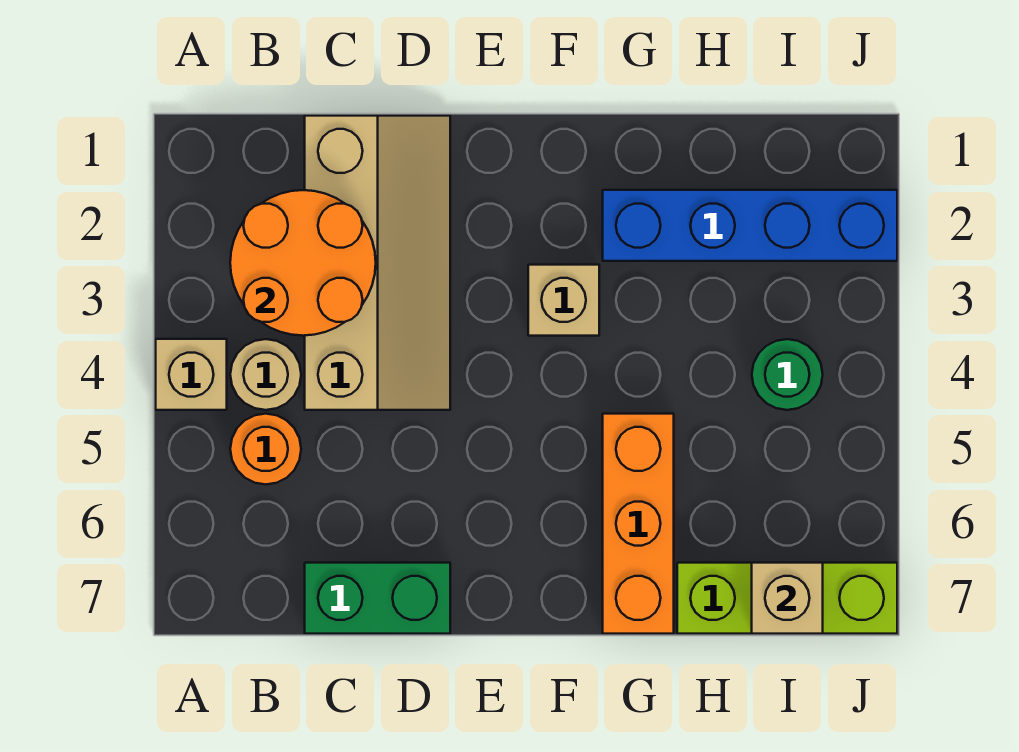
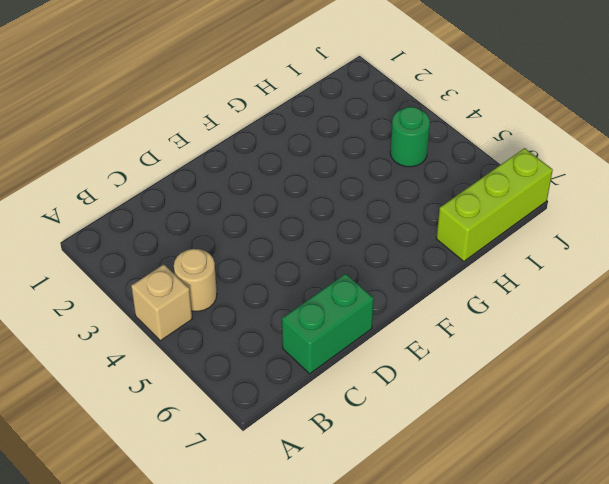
none -> orange 1x1 round brick [230,414,301,485]
none -> tan 2x4 slope [305,116,450,410]
none -> tan 1x1 brick [528,265,599,336]

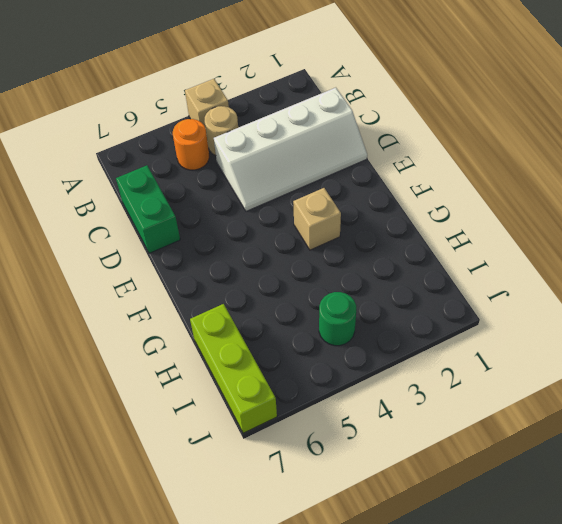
white 2x4 slope [214,88,367,211] -> tan 2x4 slope [305,116,450,410]
none -> blue 1x4 brick [603,190,897,261]
none -> orange 1x3 brick [603,414,674,634]
none -> orange 2x2 round brick [230,190,376,336]

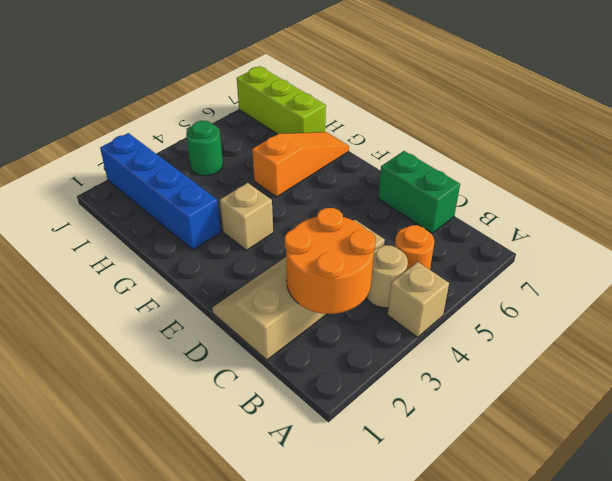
orange 1x3 slope [252,132,349,197] -> orange 1x3 brick [603,414,674,634]
none -> tan 1x1 brick [752,563,823,634]

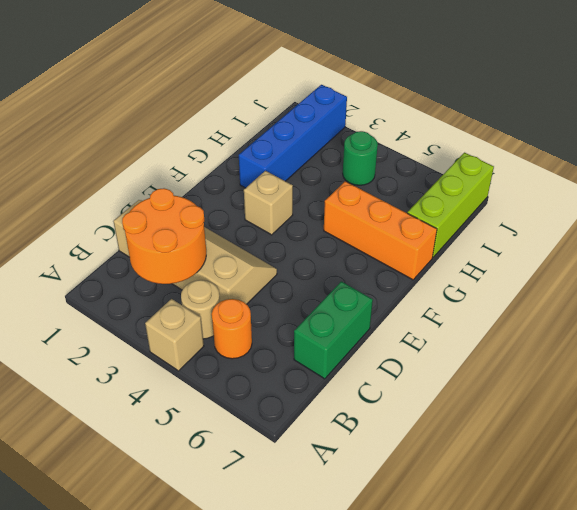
none -> tan 1x1 brick [752,563,823,634]

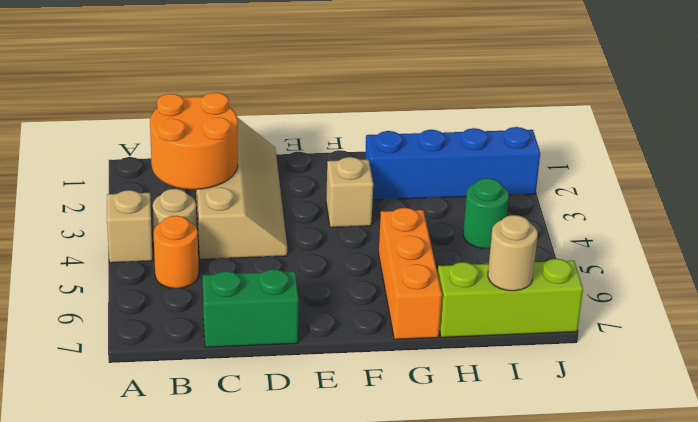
tan 1x1 round brick [488,215,538,291] -> tan 1x1 brick [752,563,823,634]

